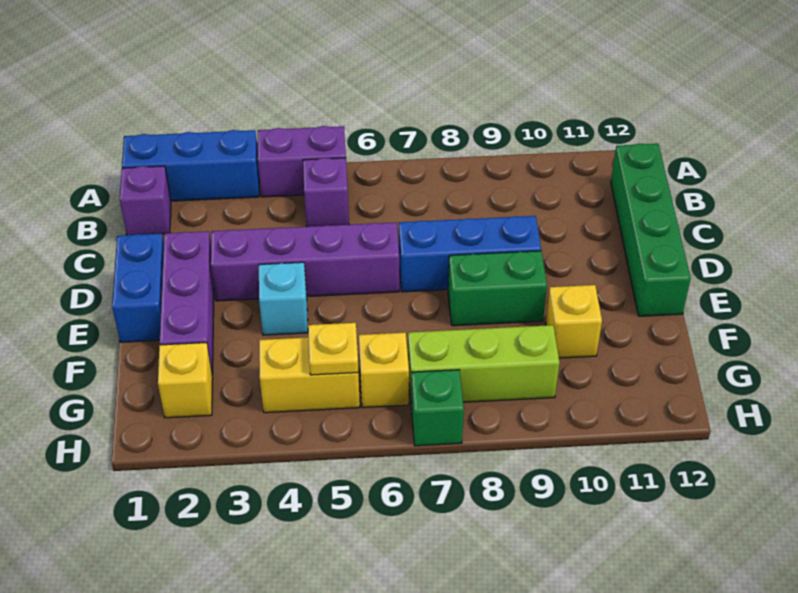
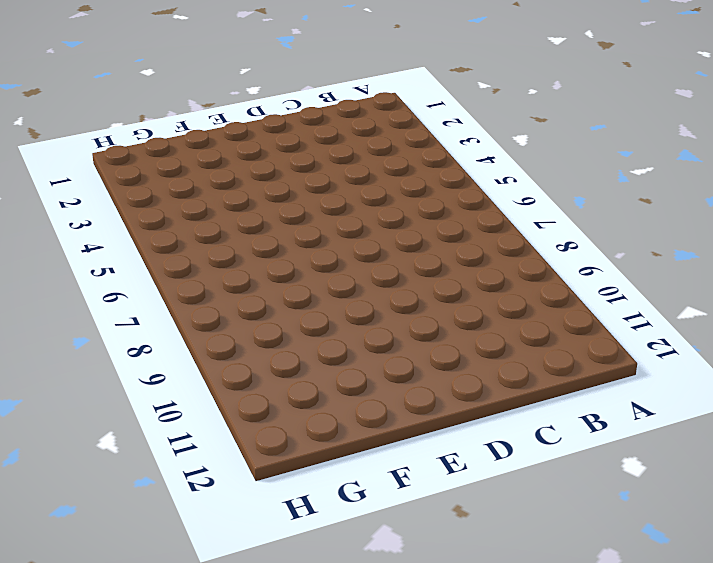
none -> blue 1x3 brick [122,130,259,201]
none -> purple 1x2 brick [258,126,346,197]
none -> purple 1x1 brick [120,166,171,235]

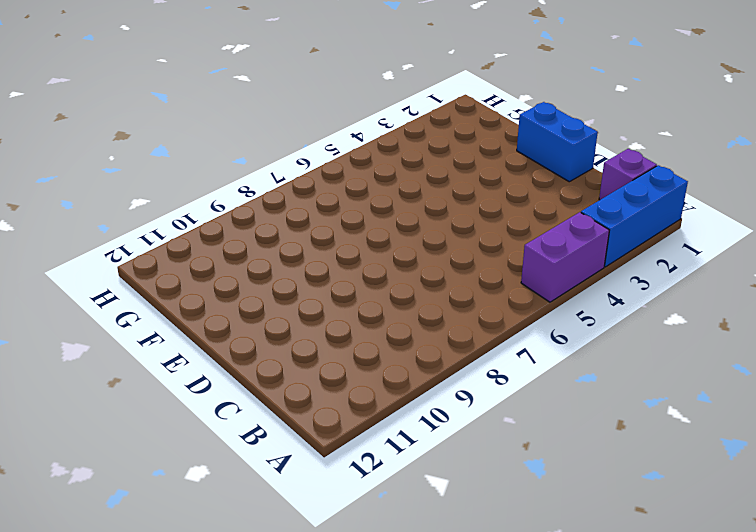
none -> purple 1x1 brick [303,158,349,227]
none -> green 1x4 brick [611,143,691,316]
none -> purple 1x3 brick [160,231,214,375]

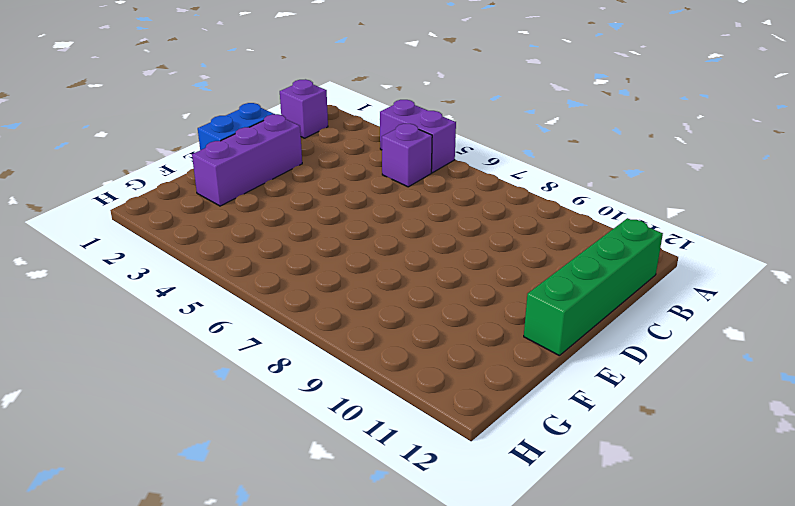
none -> blue 1x3 brick [122,130,259,201]
none -> purple 1x4 brick [211,222,399,301]
none -> blue 1x3 brick [399,216,541,292]

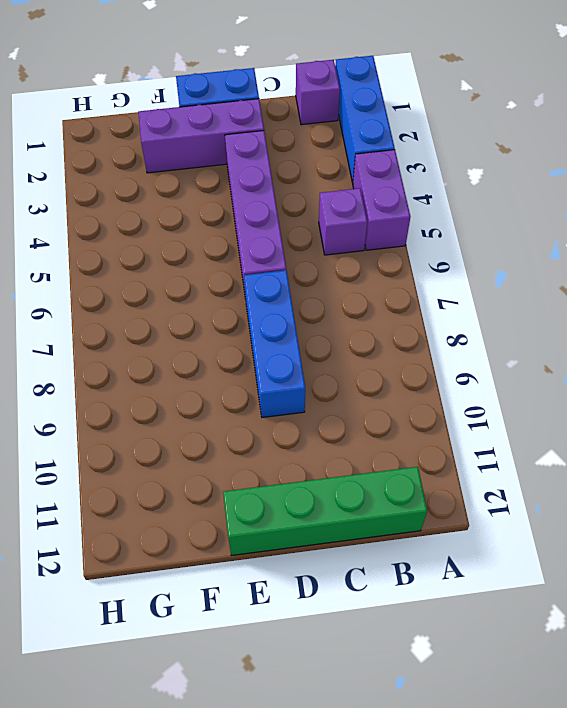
none -> cyan 1x1 brick [259,262,308,335]
none -> green 1x2 brick [448,251,547,326]
none -> yellow 1x1 brick [546,285,602,358]

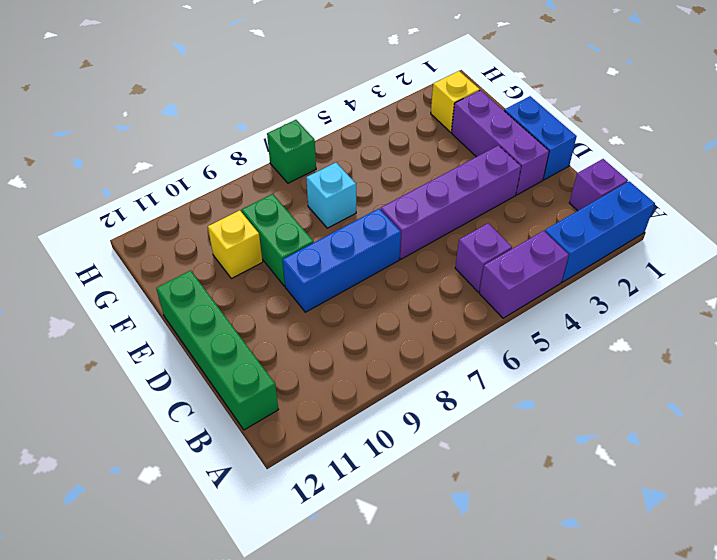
green 1x2 brick [242,194,314,286] -> green 1x2 brick turned to [448,251,547,326]
cyan 1x1 brick [306,163,356,228] -> cyan 1x1 brick moved to [259,262,308,335]
none -> yellow 1x2 brick [259,337,360,413]
none -> yellow 1x1 brick [359,333,409,408]
none -> lime 1x3 brick [408,325,560,402]

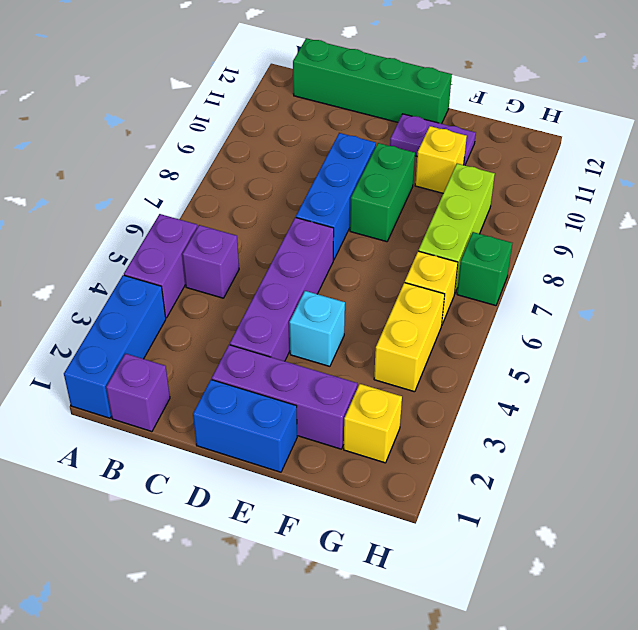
purple 1x2 plate [390,114,476,165] -> none
none -> yellow 1x1 plate [308,323,359,375]

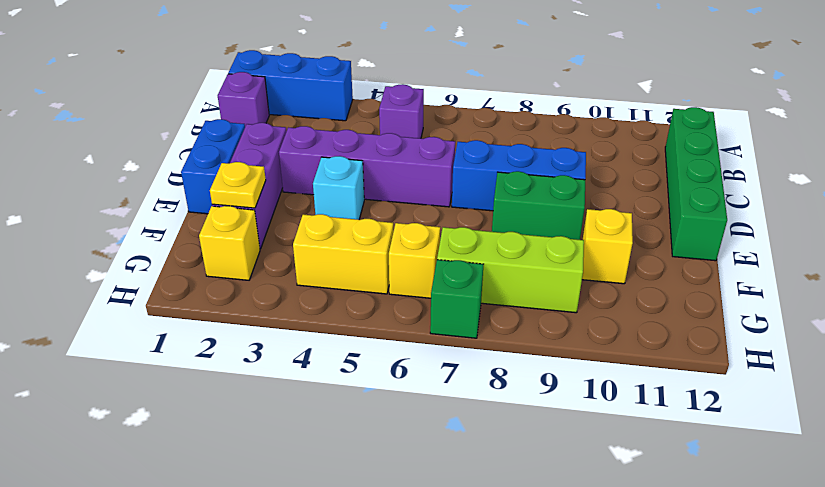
yellow 1x1 plate [210,162,266,208] -> yellow 1x1 plate moved to [308,323,359,375]
none -> purple 1x2 brick [258,126,346,197]

